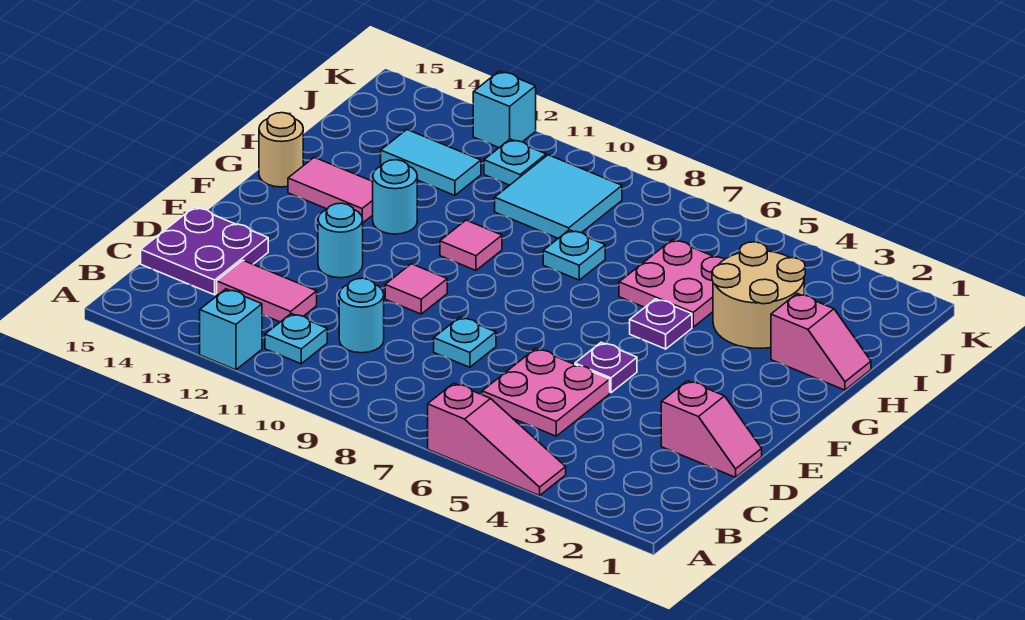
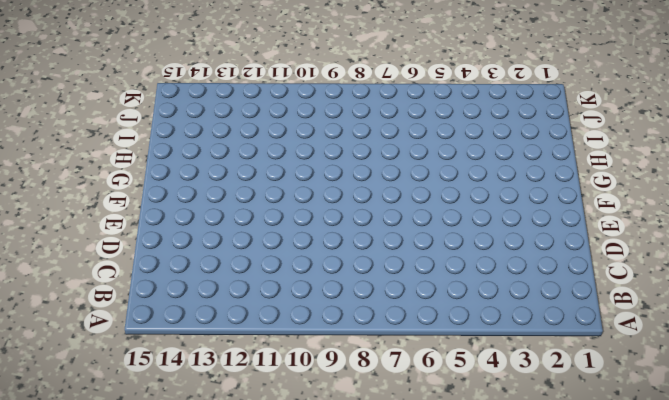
none -> pink 1x3 slope [428,383,566,496]
none -> cyan 1x1 brick [200,289,262,370]
none -> cyan 1x1 plate [265,314,327,364]

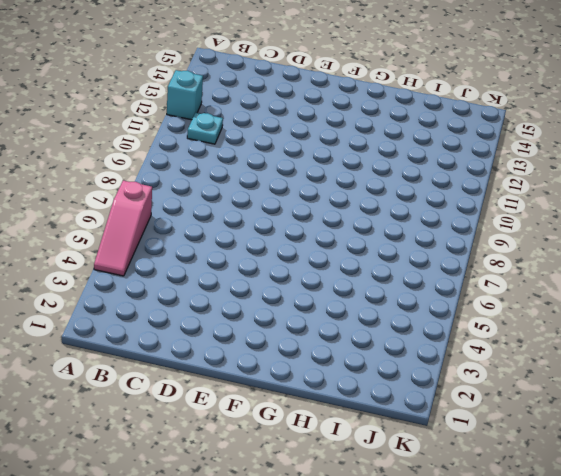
none -> pink 2x2 plate [482,349,610,436]
none -> cyan 1x1 round brick [339,278,384,353]
none -> pink 1x2 tile [217,260,317,322]

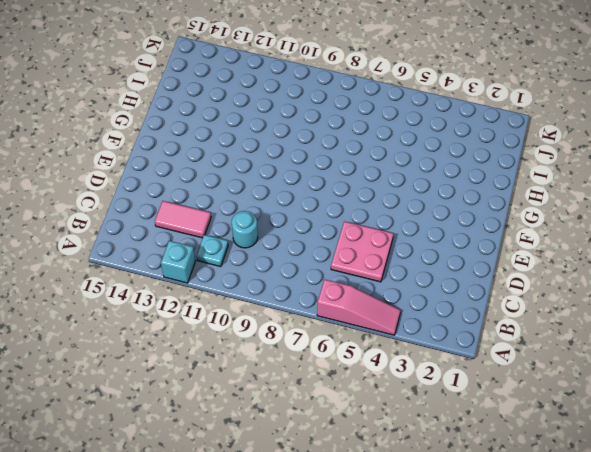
none -> purple 2x2 plate [141,207,268,295]
none -> pink 1x2 slope [661,381,762,477]
none -> cyan 1x1 plate [434,317,496,367]

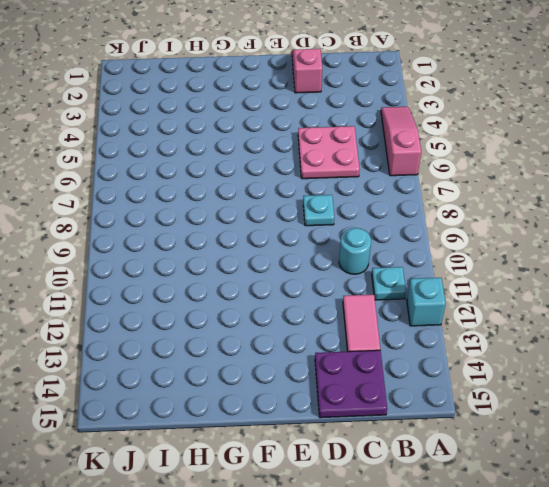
none -> purple 1x1 plate [575,342,637,393]
none -> pink 1x1 tile [385,264,447,314]
none -> cyan 1x1 round brick [318,203,363,278]

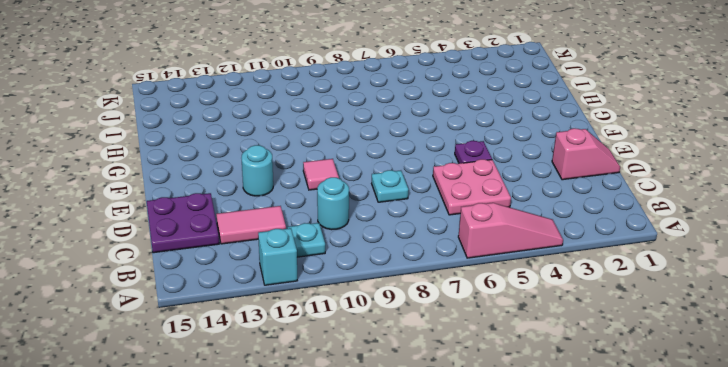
none -> purple 1x1 plate [630,299,692,349]
none -> pink 1x1 tile [440,220,502,270]
none -> cyan 1x1 round brick [373,160,417,234]

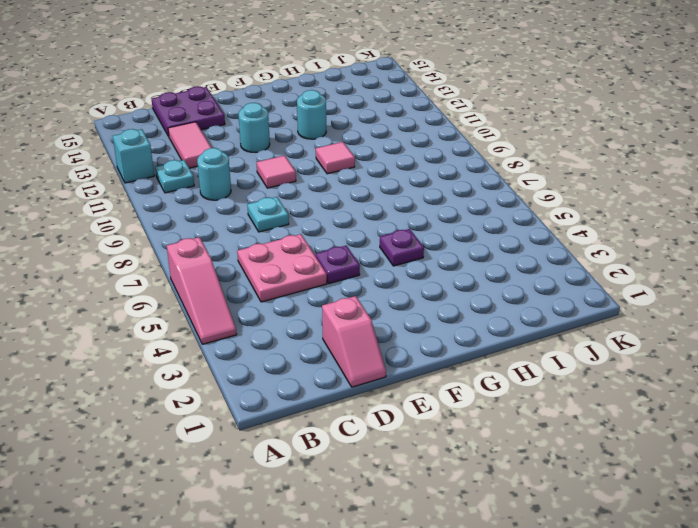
none -> pink 1x2 tile [288,157,373,222]
none -> tan 1x1 round brick [259,113,303,187]
none -> pink 1x2 slope [771,294,871,390]

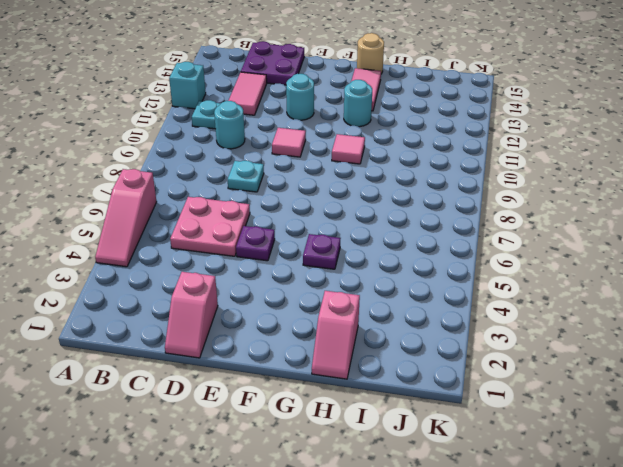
none -> tan 2x2 round brick [712,242,805,348]
none -> pink 2x2 plate [619,240,725,327]
none -> cyan 1x1 plate [543,230,605,280]

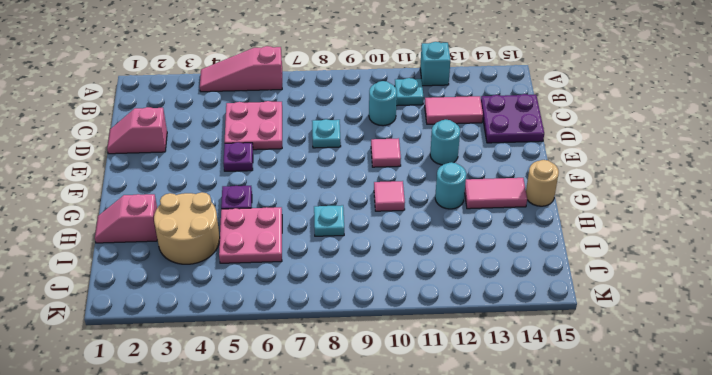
none -> cyan 2x2 tile [495,155,622,238]
none -> cyan 1x2 tile [381,130,481,196]
none -> cyan 1x1 plate [484,139,546,185]

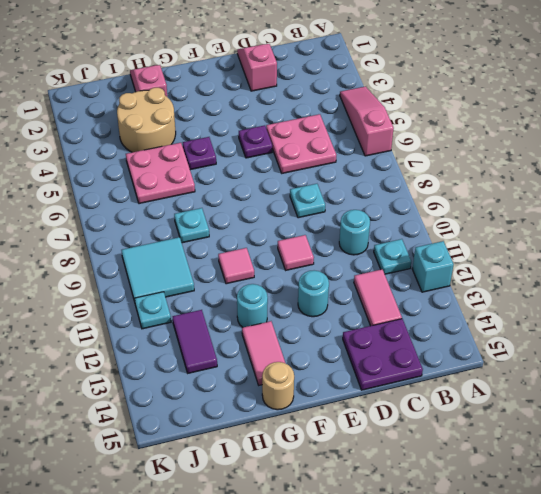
purple 1x2 tile [173,310,217,373] -> cyan 1x2 tile [381,130,481,196]
none -> cyan 1x1 brick [473,71,536,147]

